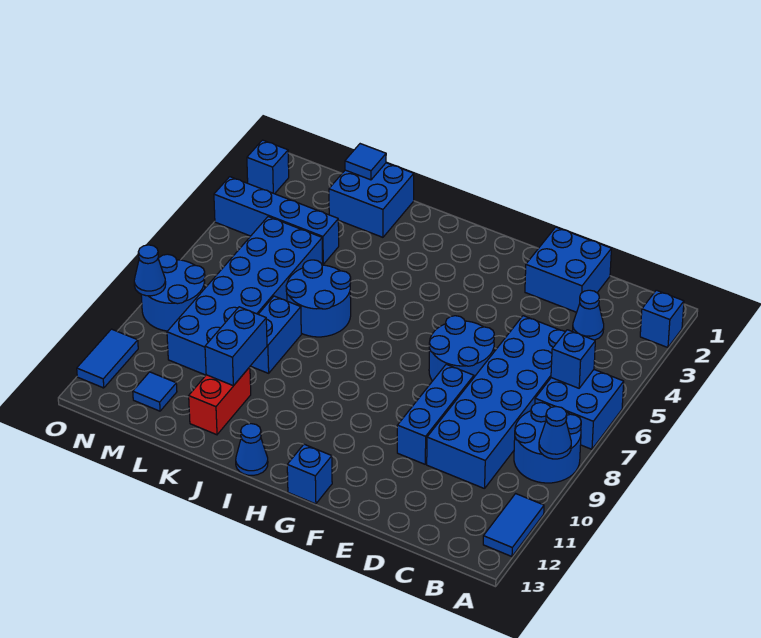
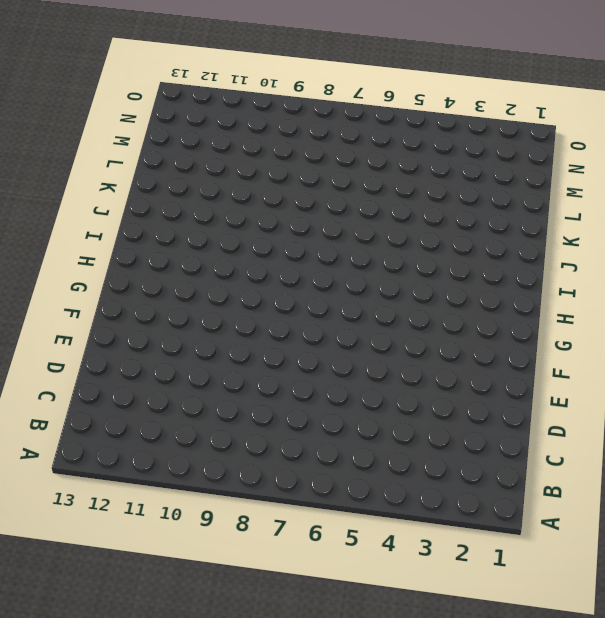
none -> blue 1x1 brick [640,290,684,348]
none -> blue 2x2 brick [535,370,624,449]
none -> blue 2x2 round brick [514,403,581,483]

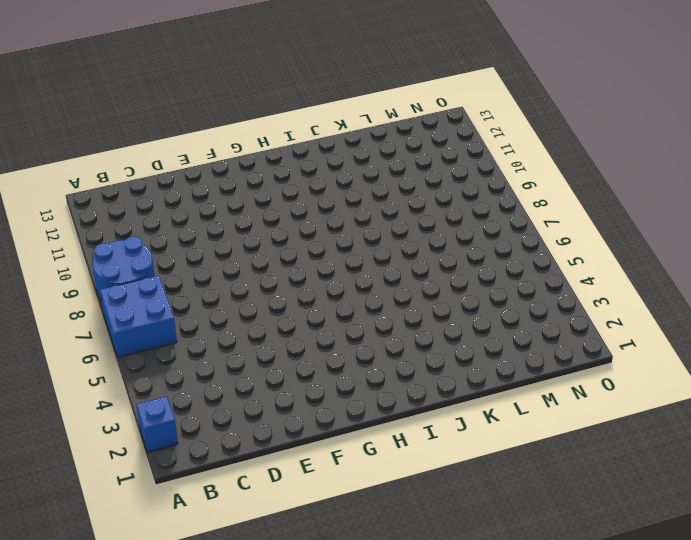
none -> blue 1x2 tile [483,494,544,557]
none -> blue 1x1 cone [573,290,604,340]
none -> blue 2x6 brick [427,316,565,489]

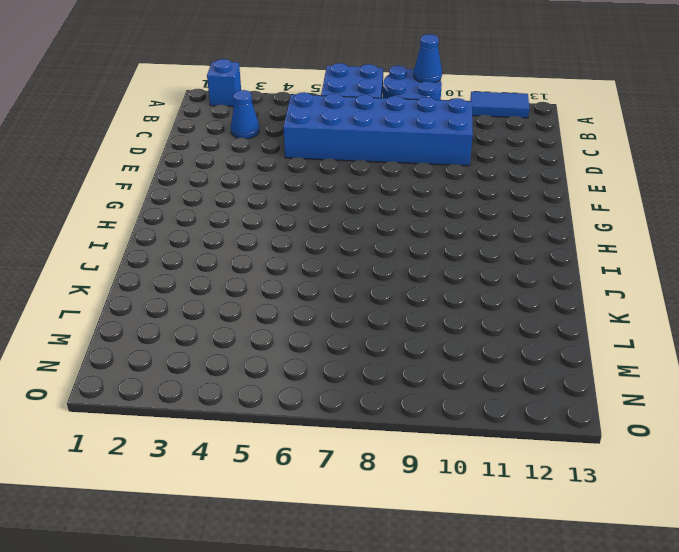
none -> blue 2x2 brick [525,227,611,312]
none -> blue 2x2 round brick [429,316,494,381]
none -> blue 1x3 brick [397,364,474,464]

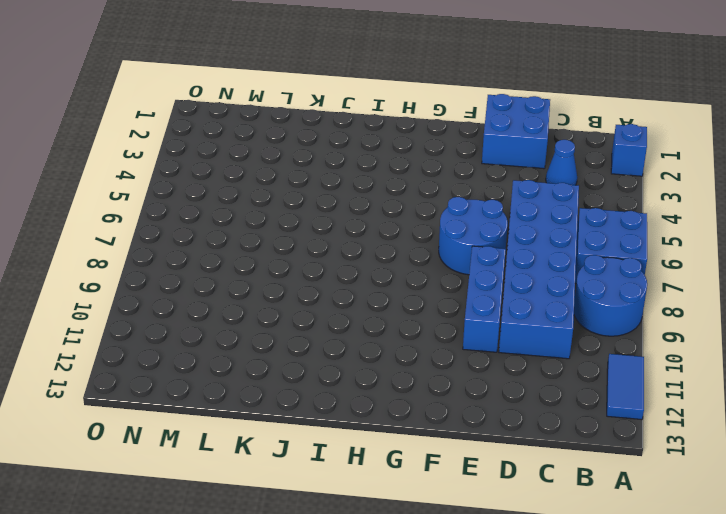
none -> blue 1x1 brick [287,444,332,504]
none -> blue 1x1 cone [236,424,268,475]
none -> blue 2x2 round brick [286,260,351,337]

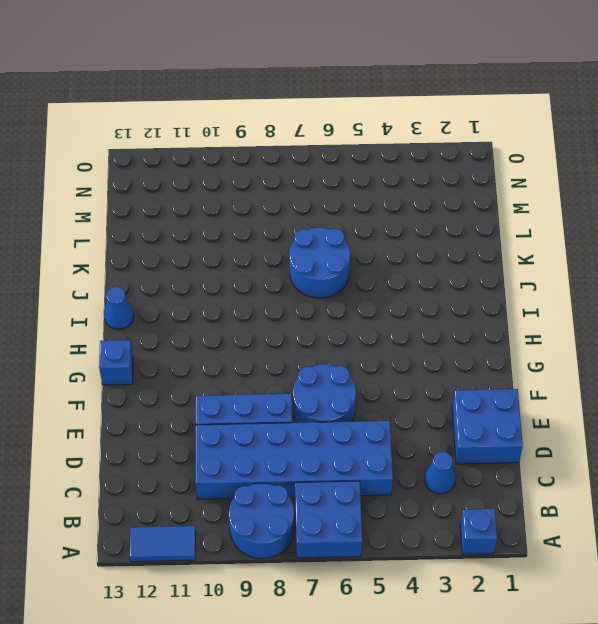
none -> blue 2x2 brick [329,163,414,237]
none -> blue 1x2 brick [251,296,301,373]
none -> red 1x2 brick [189,367,251,435]

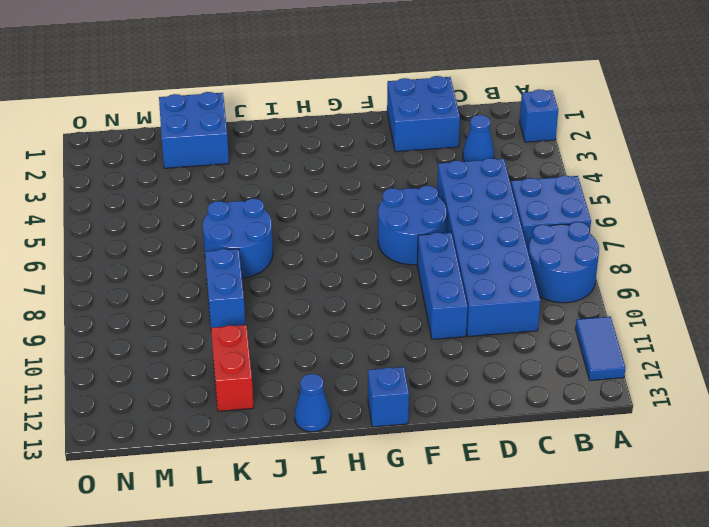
none -> blue 1x4 brick [214,177,339,264]
none -> blue 2x6 brick [167,217,323,375]
none -> blue 1x1 tile [133,372,177,411]

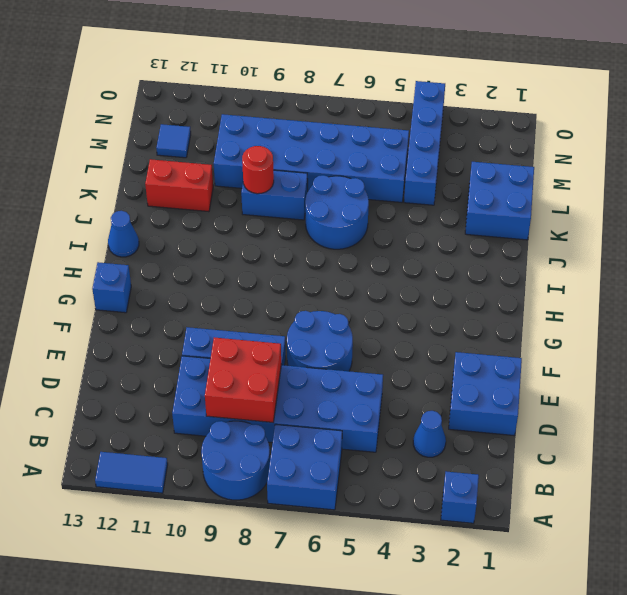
red 2x2 brick [205,338,281,423] -> none
red 1x1 round brick [242,146,274,194] -> none
none -> blue 2x2 round brick [141,254,205,331]
none -> blue 1x1 brick [247,140,289,194]
none -> blue 1x2 tile [77,329,138,388]

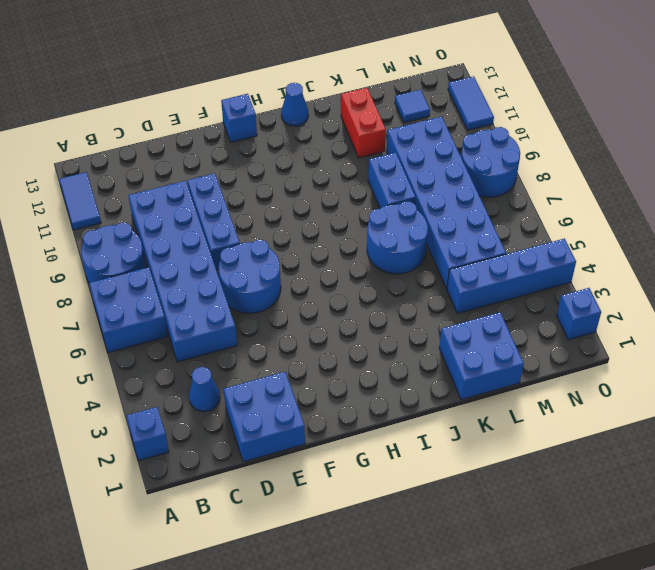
none -> blue 1x1 cone [539,407,571,459]
none -> blue 1x1 brick [551,330,595,388]
none -> blue 1x2 brick [205,307,267,386]

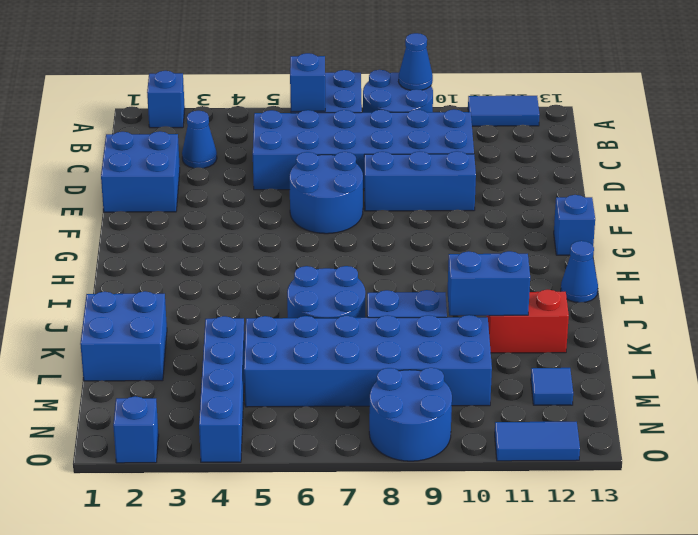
none -> blue 1x1 tile [345,144,386,180]
none -> blue 1x1 cone [134,245,166,296]

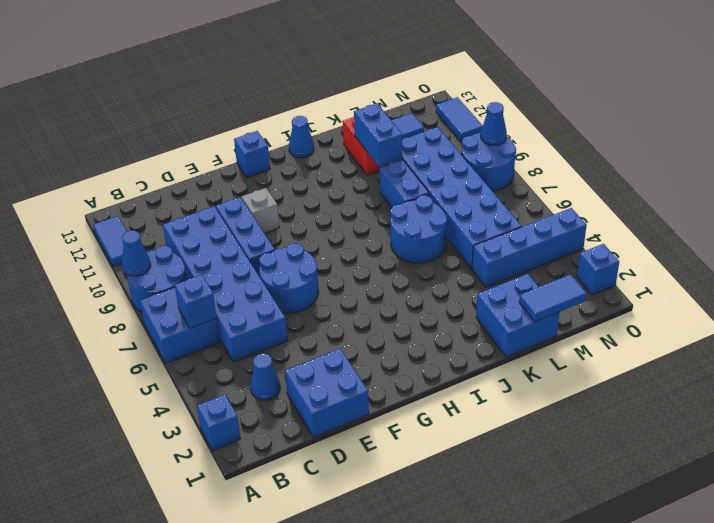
grey 1x1 brick [242,188,279,233] -> none
blue 1x2 tile [519,274,587,322] -> blue 1x1 tile [345,144,386,180]

